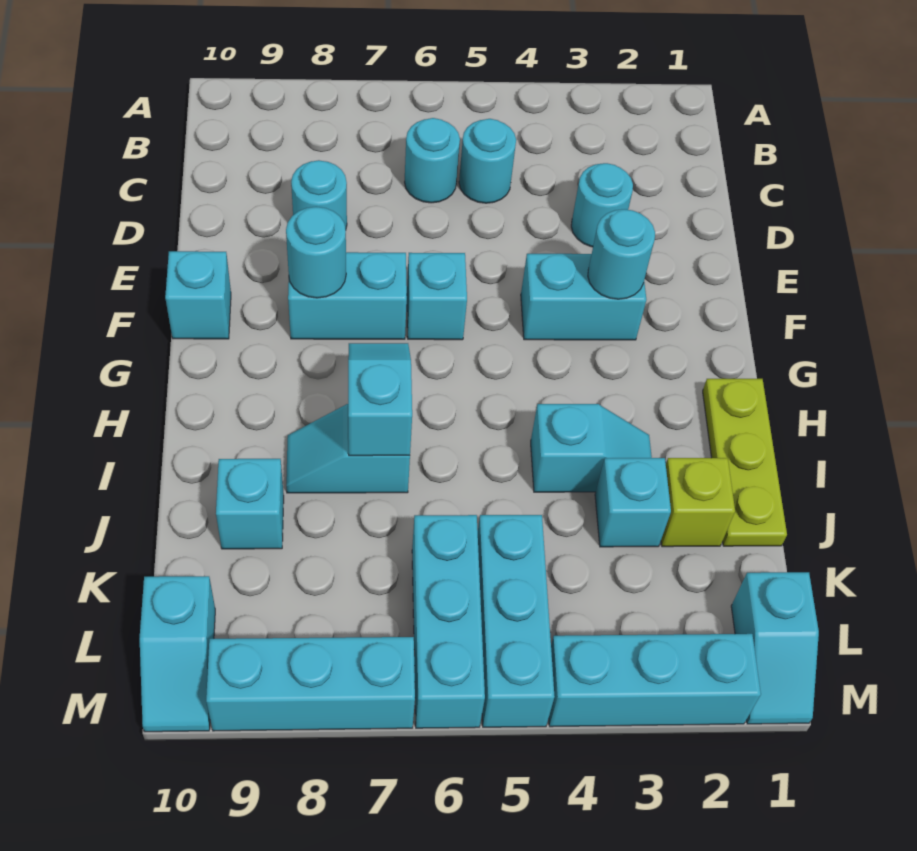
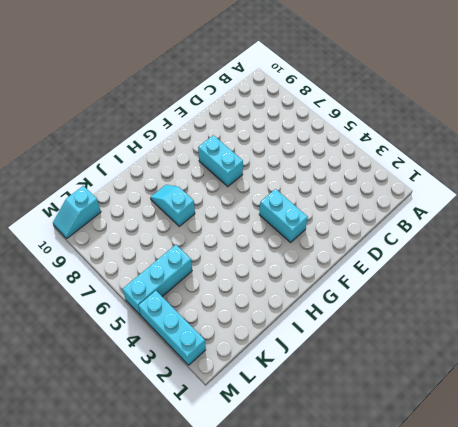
none -> cyan 1x1 round brick [459,119,516,203]
none -> cyan 1x1 round brick [405,118,460,203]
none -> cyan 1x1 round brick [571,163,633,247]

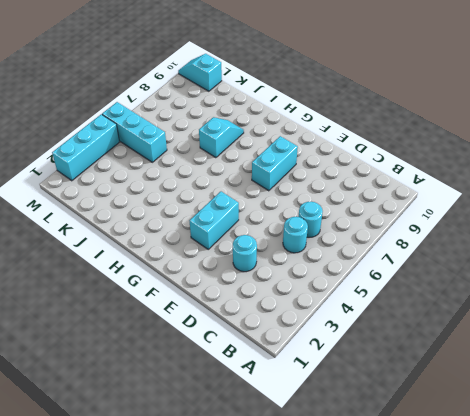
none -> cyan 1x1 round brick [291,160,347,229]
none -> cyan 1x1 brick [407,253,467,340]
none -> cyan 1x1 brick [165,251,231,339]

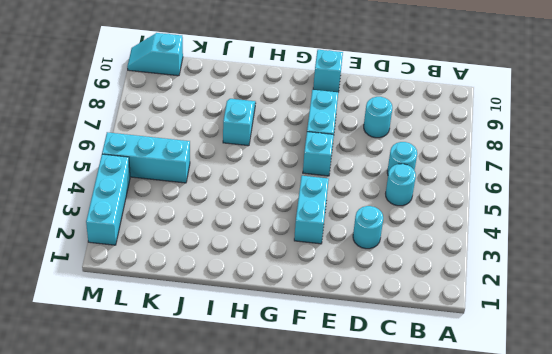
none -> lime 1x3 plate [703,379,787,546]
none -> cyan 1x2 slope [531,404,652,492]
none -> lime 1x1 brick [661,458,735,547]

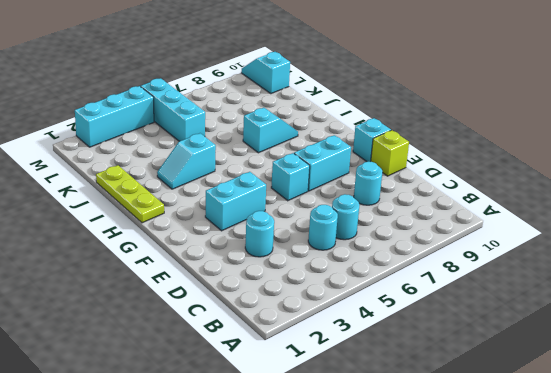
lime 1x1 brick [371,130,409,176] -> lime 1x1 brick moved to [661,458,735,547]
none -> cyan 1x1 brick [595,458,671,547]
none -> cyan 1x1 brick [216,459,284,549]
none -> cyan 1x3 brick [412,515,485,728]

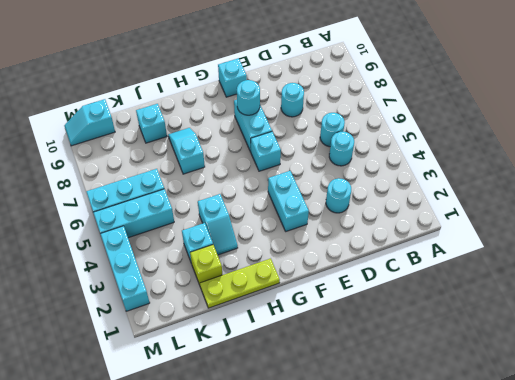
none -> cyan 1x2 slope [731,572,819,724]
none -> cyan 1x3 brick [206,637,415,731]
none -> cyan 1x1 round brick [588,209,655,299]

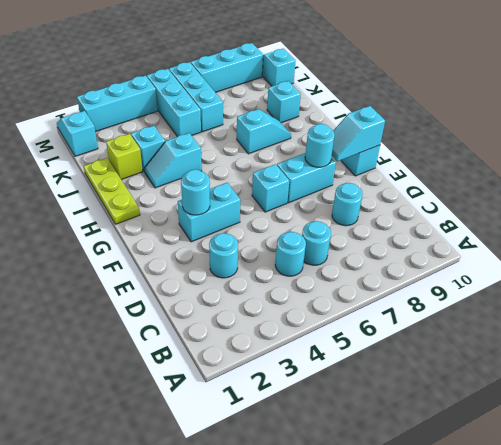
cyan 1x2 slope [332,106,385,162] -> cyan 1x2 slope turned to [348,343,412,456]

